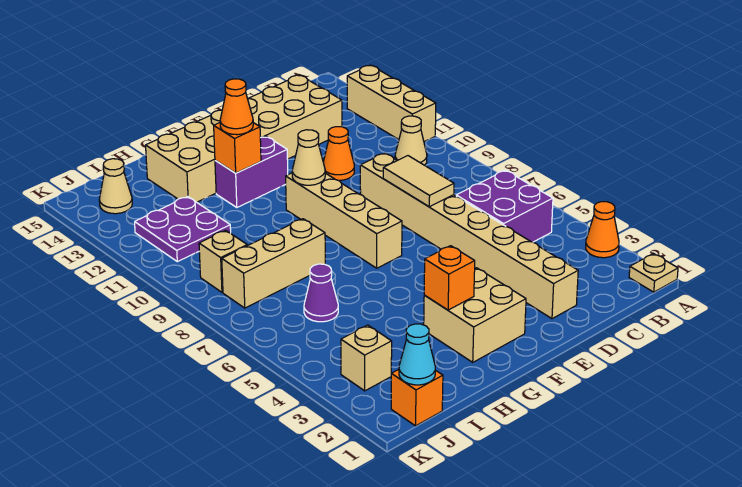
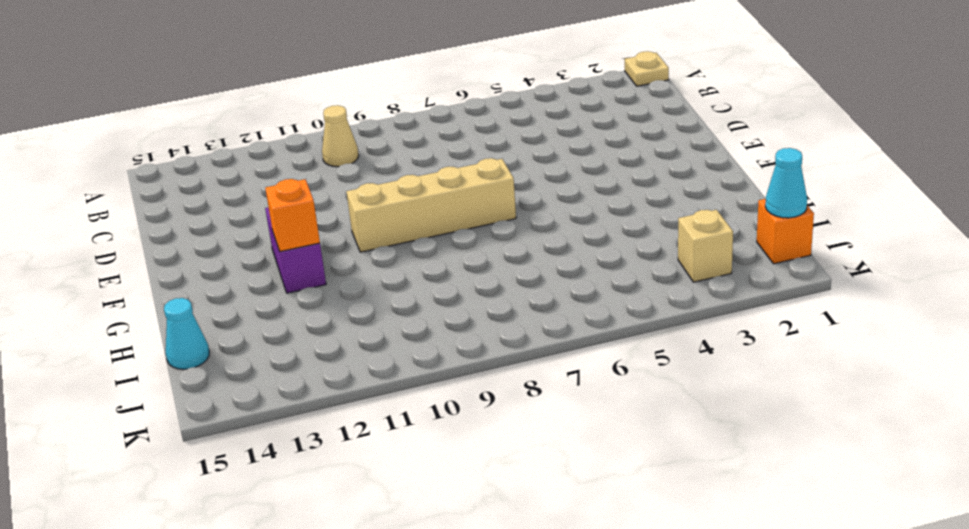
cyan 1x1 cone [164,298,209,369] -> none
none -> orange 1x1 cone [586,202,619,258]
none -> tan 1x3 brick [347,65,436,142]
none -> purple 2x2 brick [456,170,553,242]

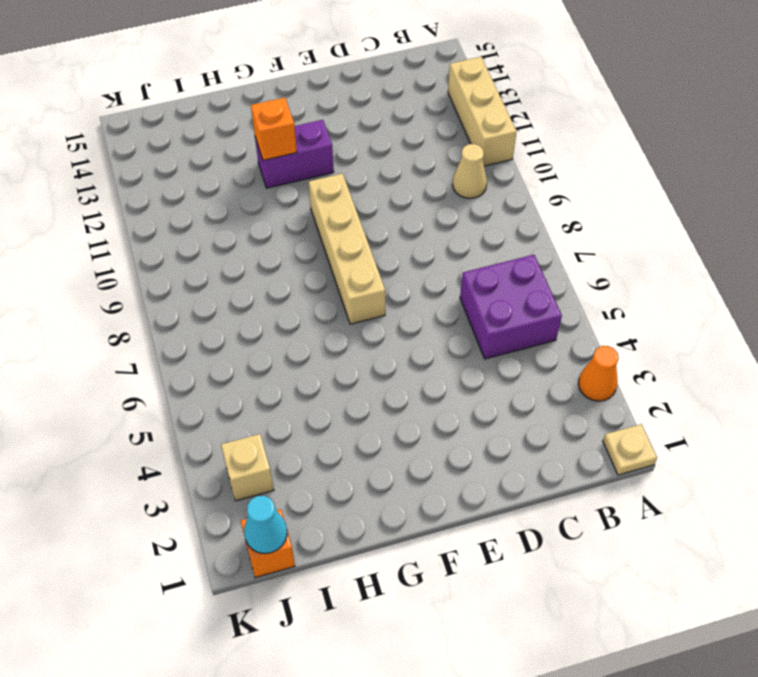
none -> tan 2x6 brick [146,75,342,202]
none -> tan 1x8 brick [360,153,578,319]
none -> orange 1x1 cone [323,127,354,180]

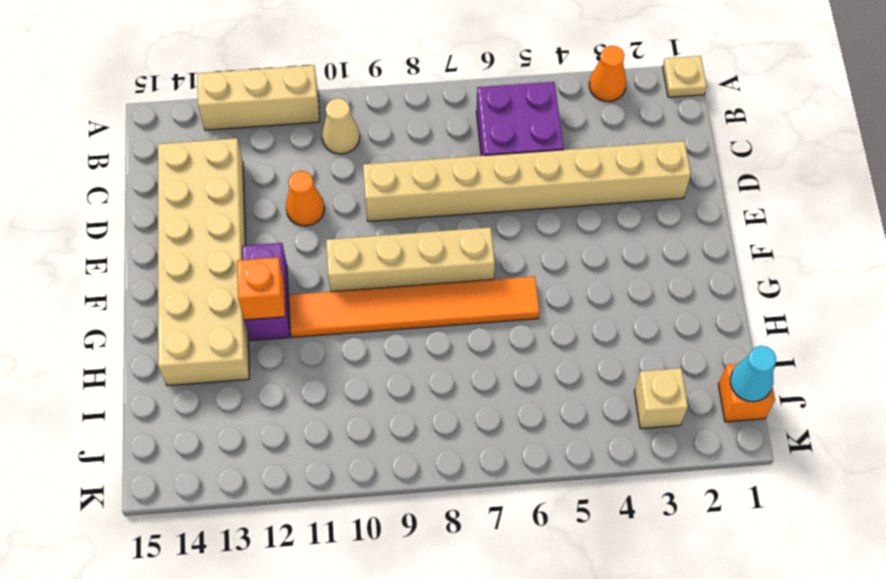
orange 1x6 tile [289,276,539,337] -> none
none -> tan 2x2 brick [424,268,526,362]
none -> tan 1x3 brick [222,219,325,308]
none -> purple 1x1 cone [304,264,338,322]

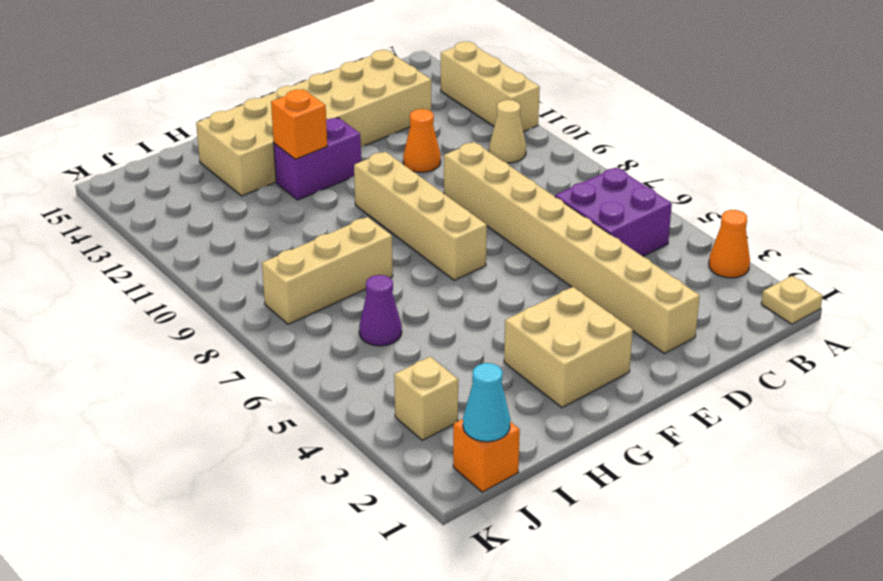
none -> purple 2x2 plate [135,197,231,262]
none -> tan 1x1 brick [199,230,247,292]
none -> tan 1x1 cone [99,159,132,214]

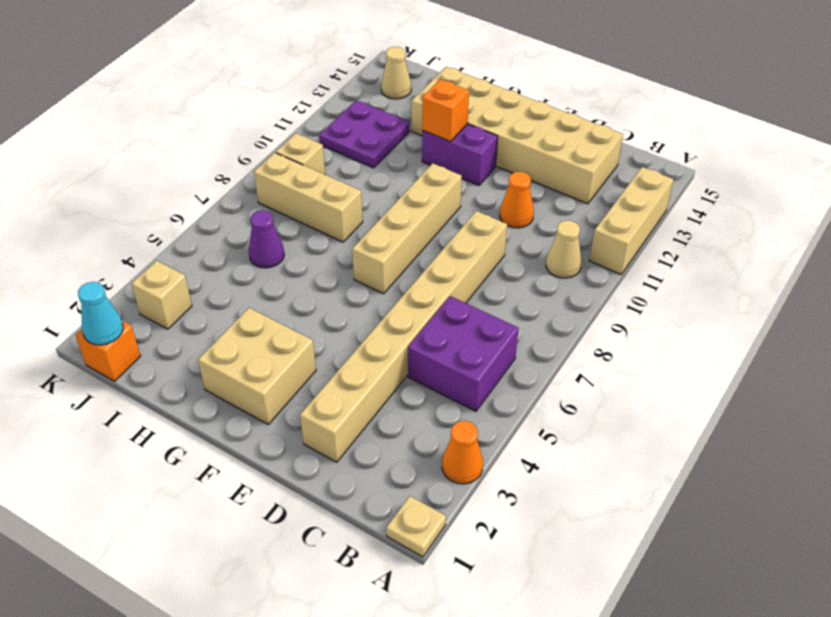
none -> tan 1x2 tile [383,156,454,207]
none -> tan 1x1 cone [292,130,325,185]
none -> orange 1x1 brick [424,246,475,310]

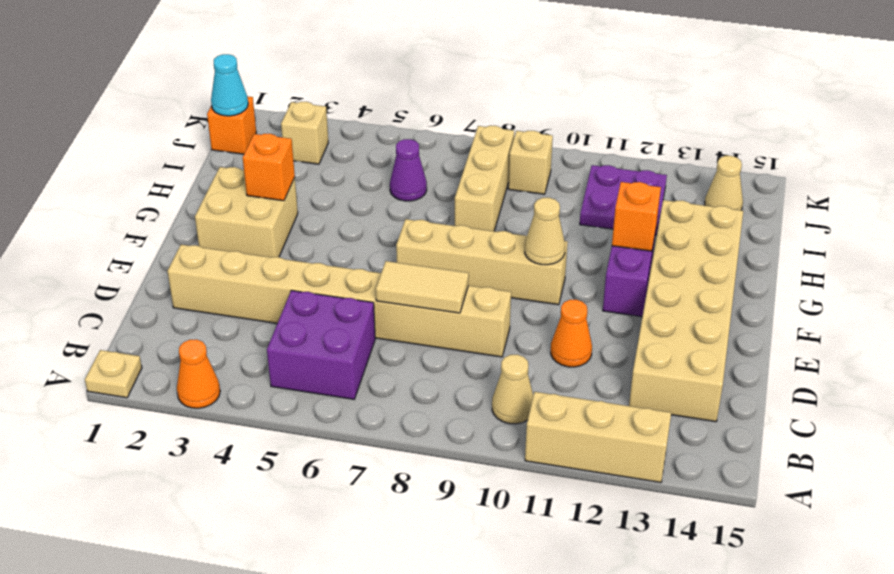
none -> orange 1x1 cone [220,79,253,135]

